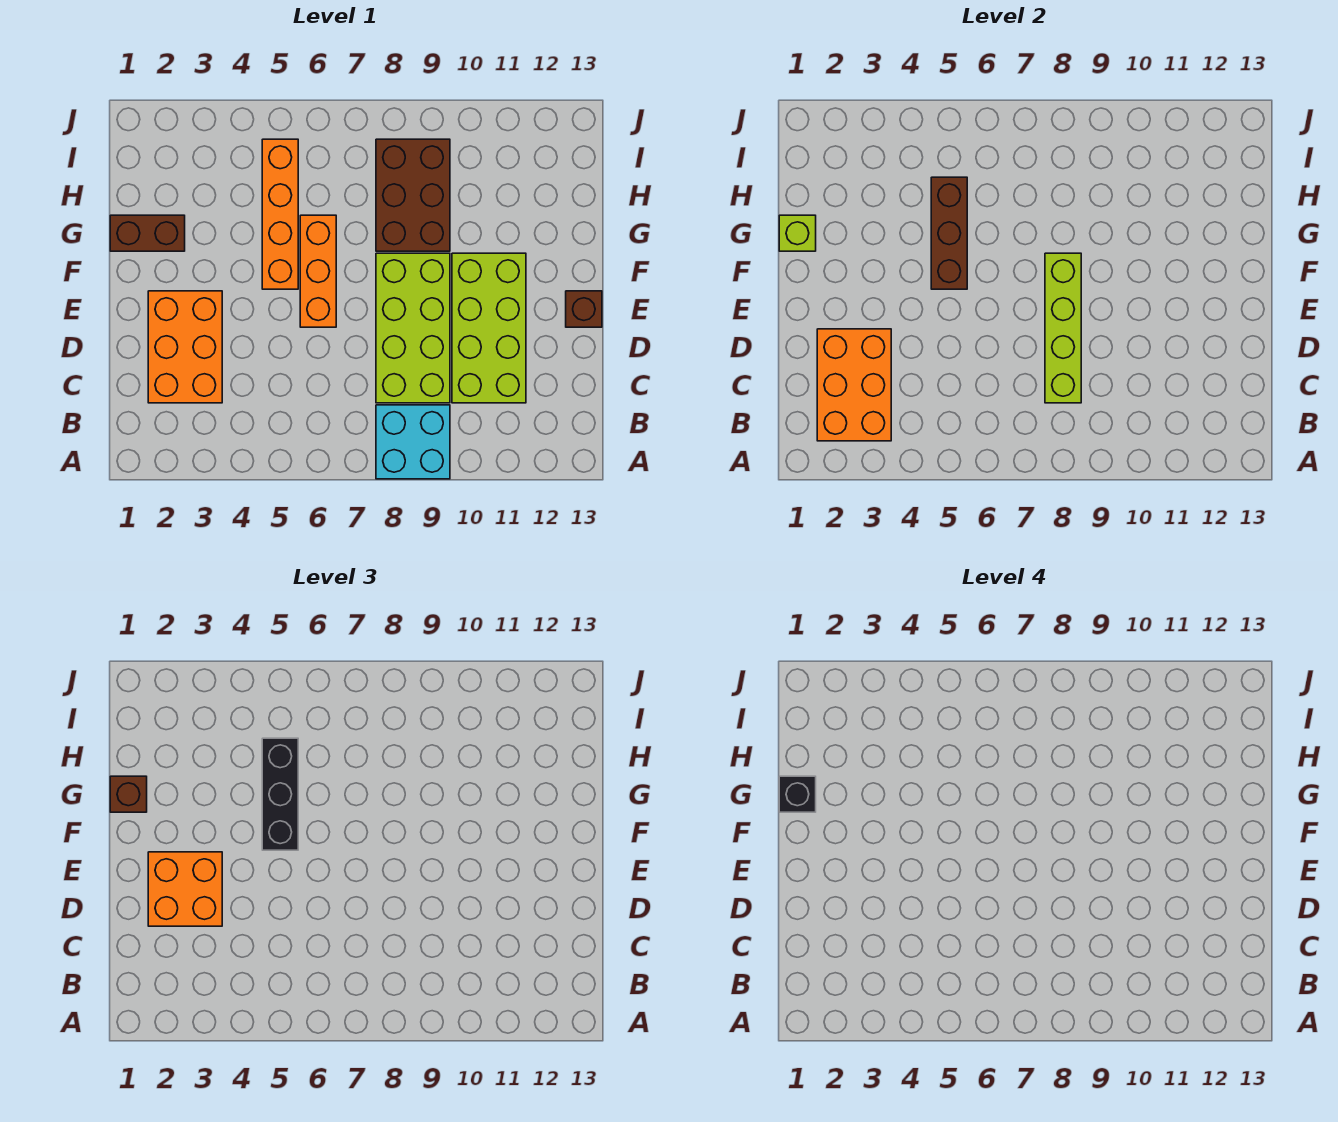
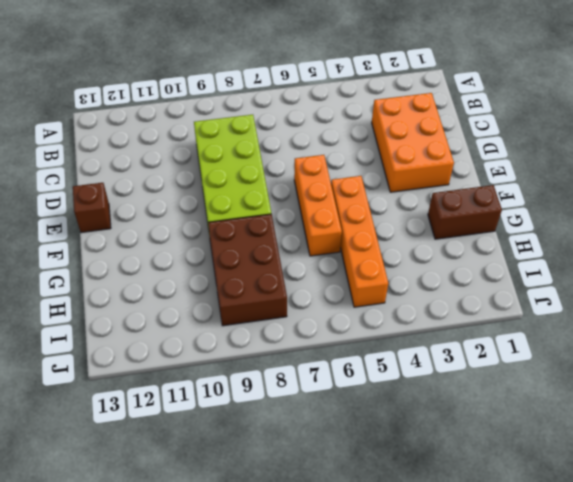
none -> cyan 2x2 brick [376,405,450,479]
none -> lime 2x4 brick [452,253,526,403]
none -> orange 2x3 brick [817,329,891,441]

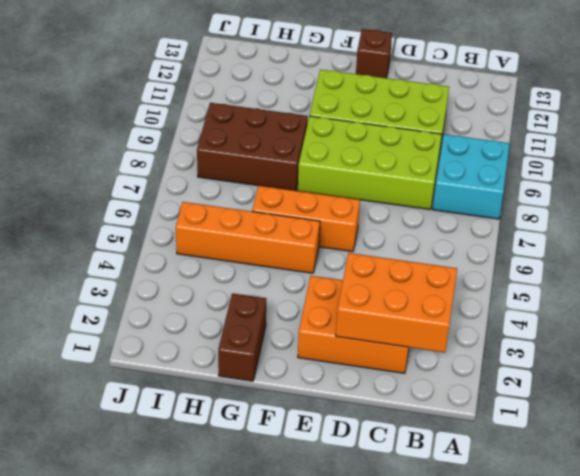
none -> lime 1x4 brick [1045,253,1081,403]
none -> brown 1x3 brick [931,177,967,289]
none -> lime 1x1 brick [779,215,816,251]

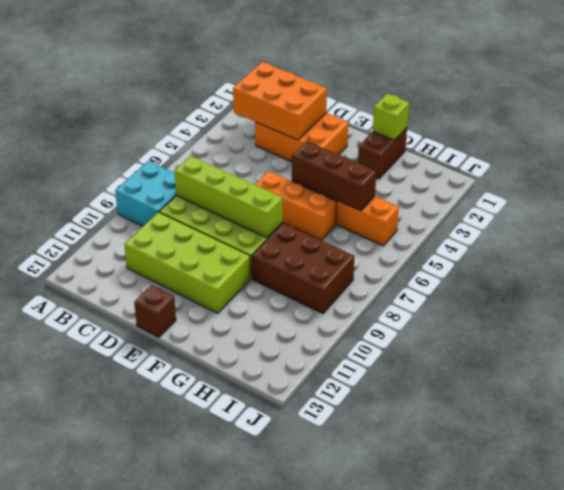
none -> orange 2x2 brick [148,852,222,926]
none -> black 1x3 brick [262,738,298,850]
none -> brown 1x1 brick [110,776,147,812]

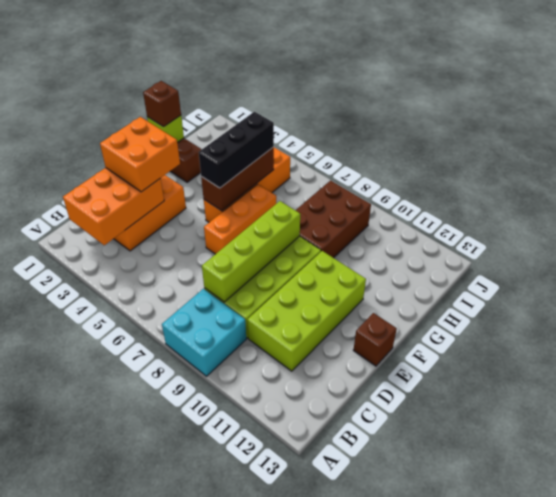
none -> black 1x1 brick [779,776,816,812]

